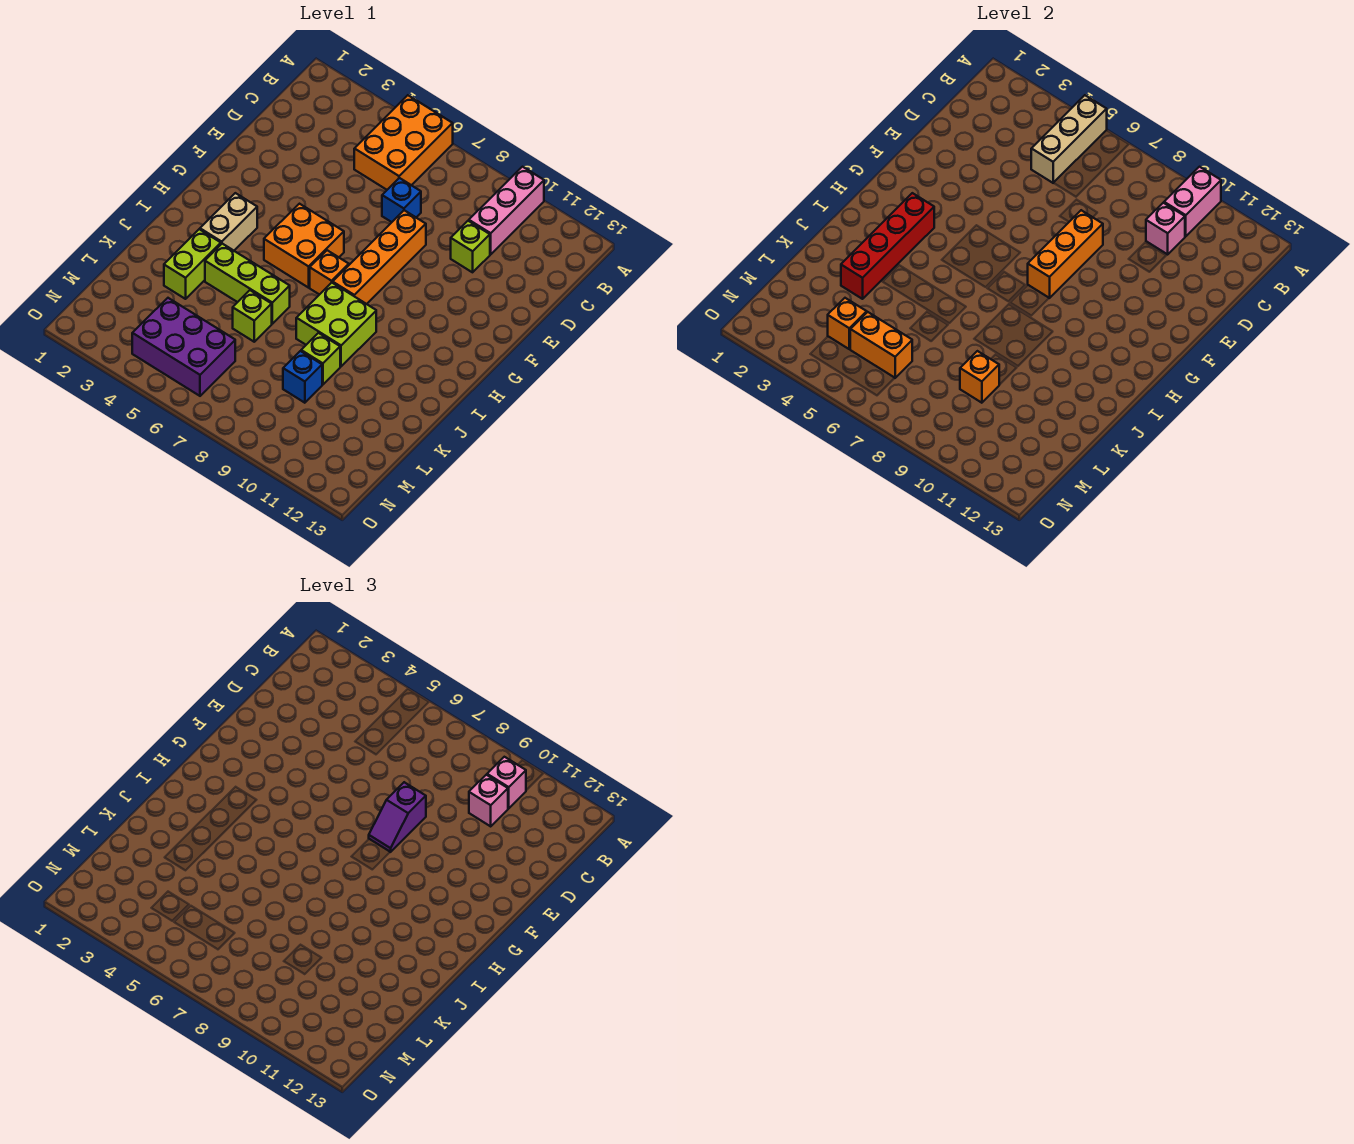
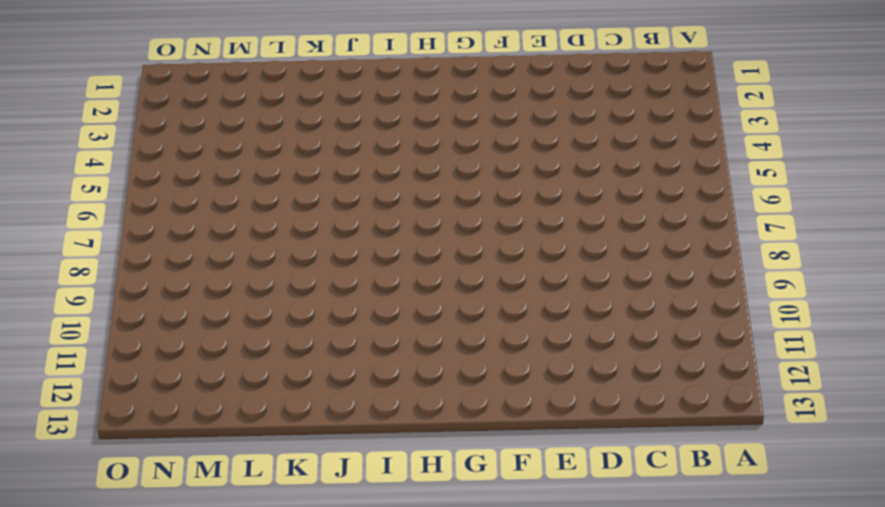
none -> orange 2x3 brick [354,95,453,190]
none -> pink 1x3 brick [469,167,544,254]
none -> blue 1x1 brick [382,178,421,222]

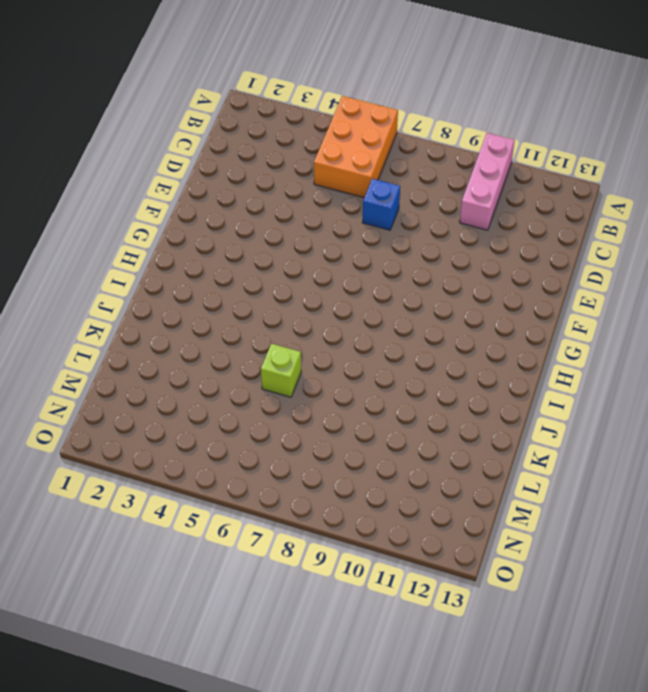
none -> lime 1x1 brick [451,221,490,272]
none -> orange 1x4 brick [333,210,426,304]
none -> orange 2x2 brick [264,204,344,288]

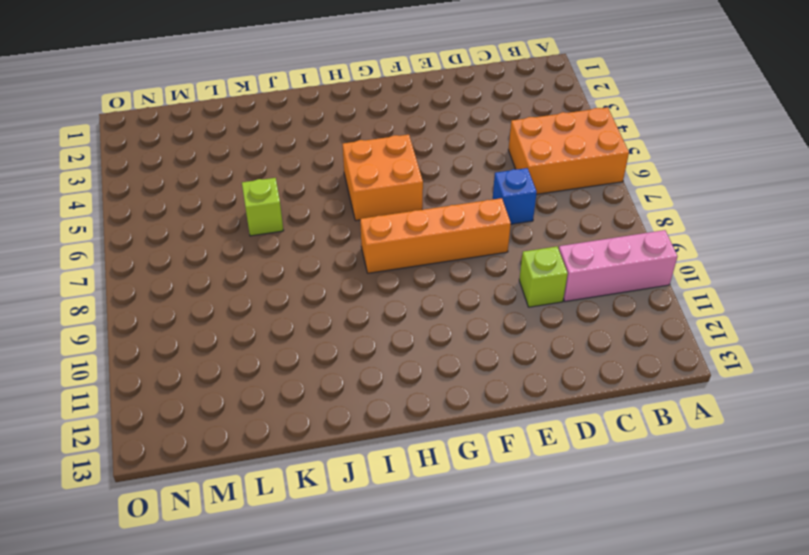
none -> tan 1x2 brick [200,193,257,250]
none -> orange 1x1 brick [310,250,349,295]
none -> lime 2x2 brick [296,283,376,366]

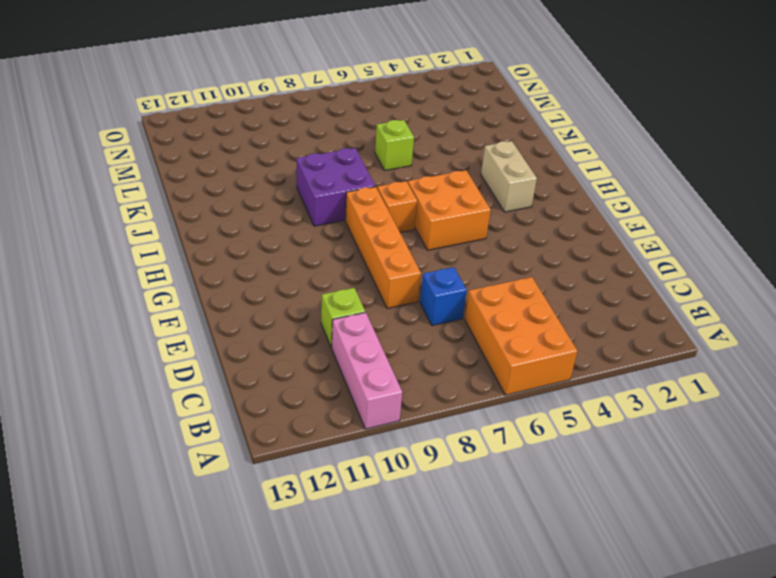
purple 2x2 brick [296,148,375,226] -> lime 2x2 brick [296,283,376,366]
none -> lime 1x2 brick [164,229,221,299]
none -> lime 1x3 brick [205,244,290,324]
none -> lime 1x1 brick [301,333,340,385]

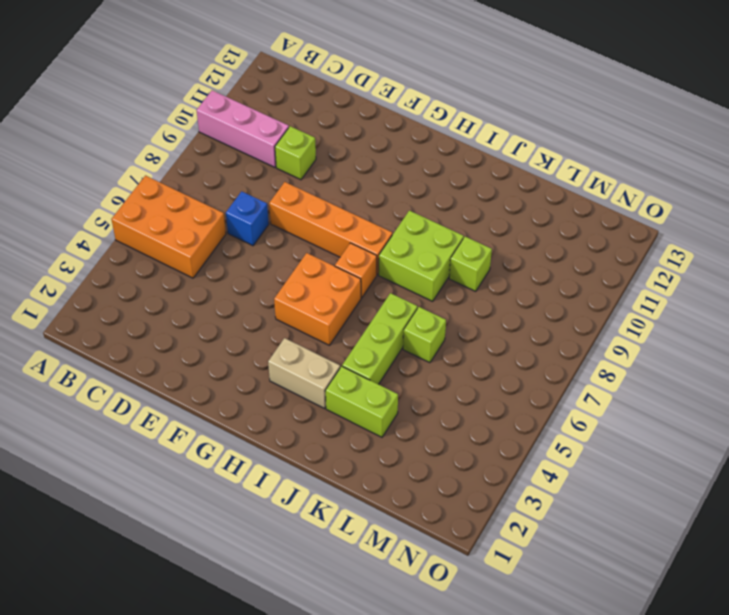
none -> blue 1x1 brick [283,351,322,403]
none -> purple 2x3 brick [132,298,235,396]
none -> tan 1x3 brick [1031,95,1107,183]

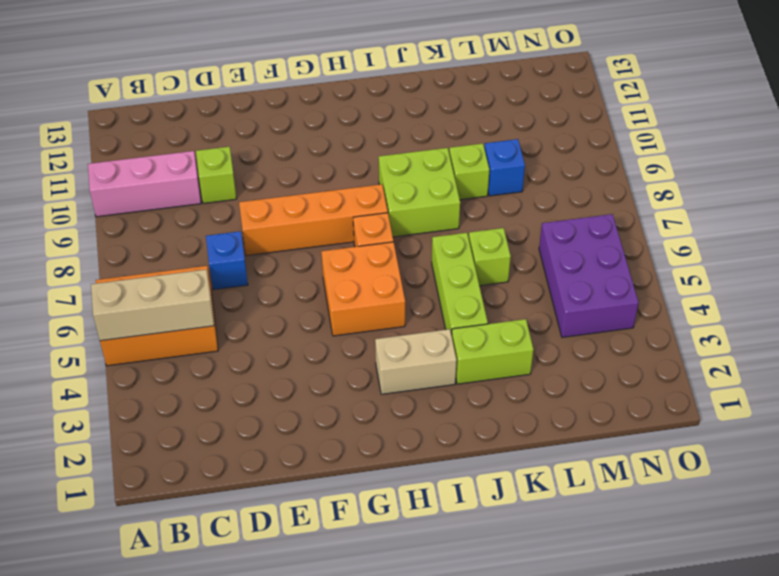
none -> pink 1x2 brick [1164,167,1221,236]
none -> pink 1x1 brick [1146,203,1185,254]
none -> orange 1x3 brick [1028,210,1103,298]

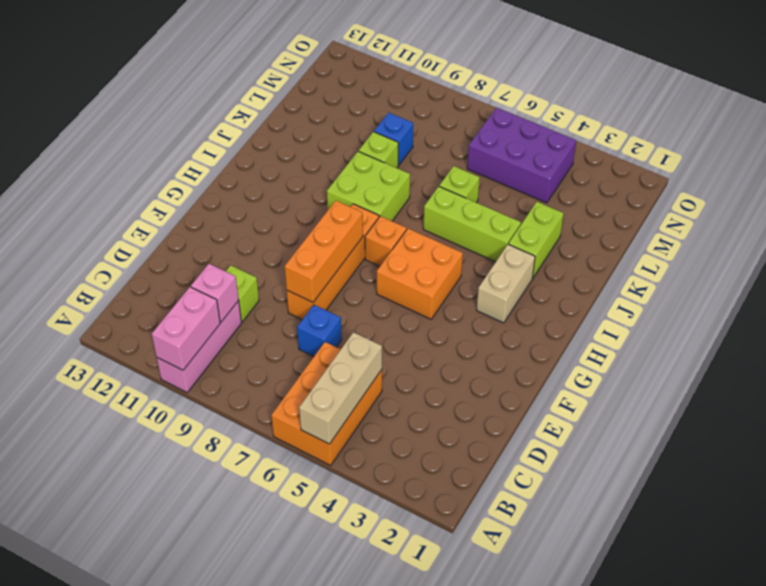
none -> red 1x4 brick [841,193,934,299]
none -> orange 1x1 brick [960,351,999,403]
none -> orange 1x1 brick [828,298,867,349]

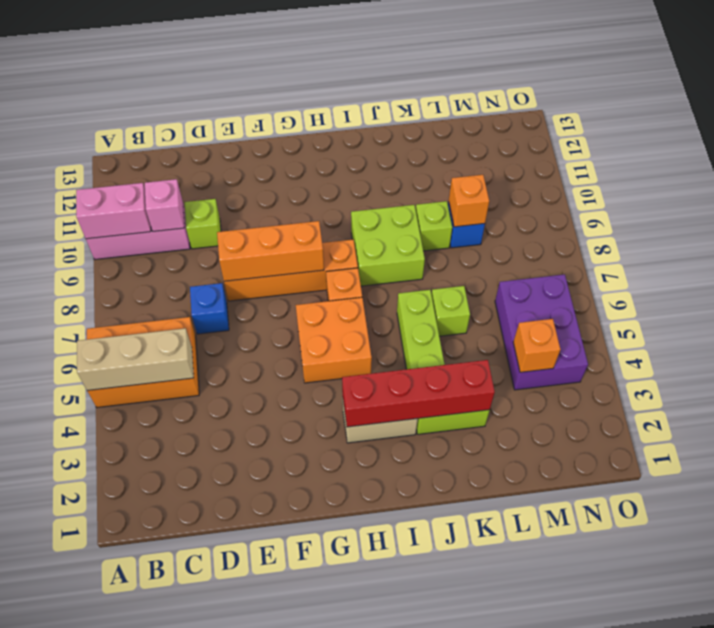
none -> orange 1x2 brick [850,312,912,378]
none -> pink 1x1 brick [487,757,526,808]
none -> pink 1x1 brick [469,775,508,826]

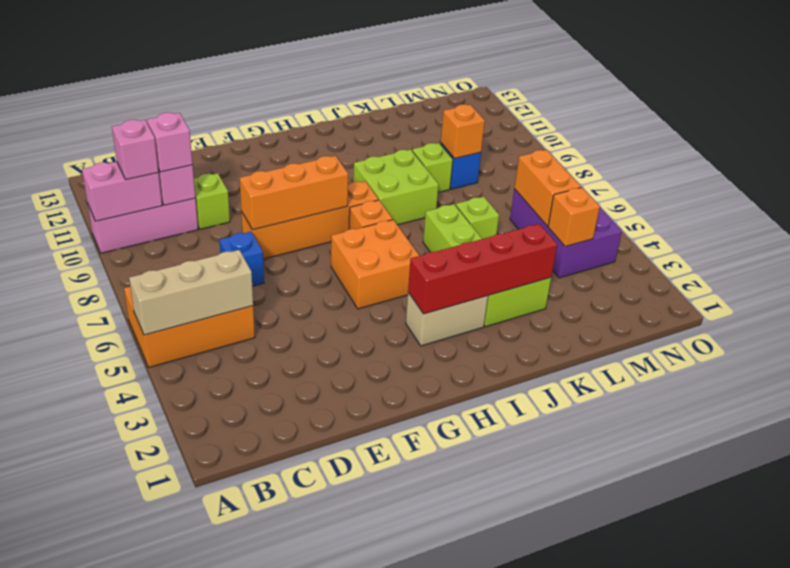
none -> purple 1x2 slope [369,782,426,852]

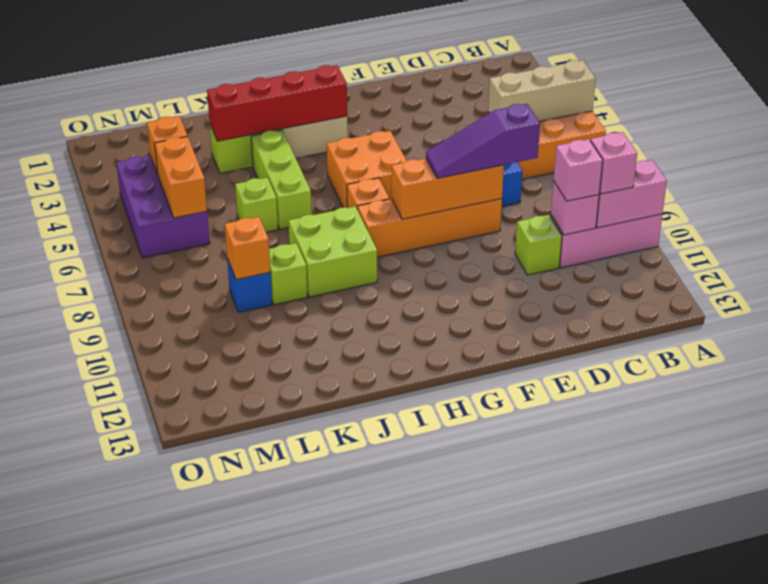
purple 1x3 slope [426,104,540,178] -> purple 1x2 slope [369,782,426,852]

